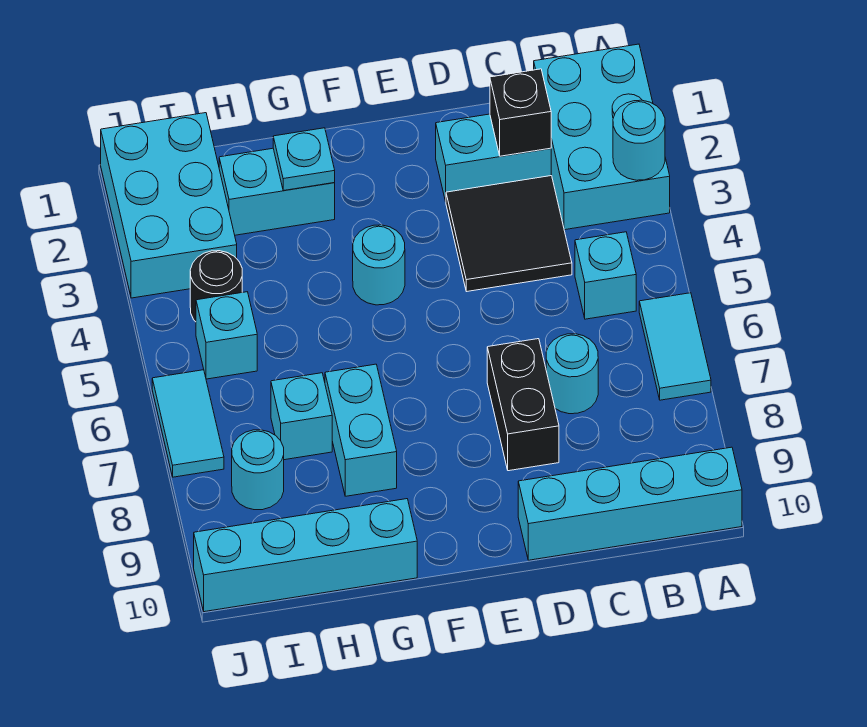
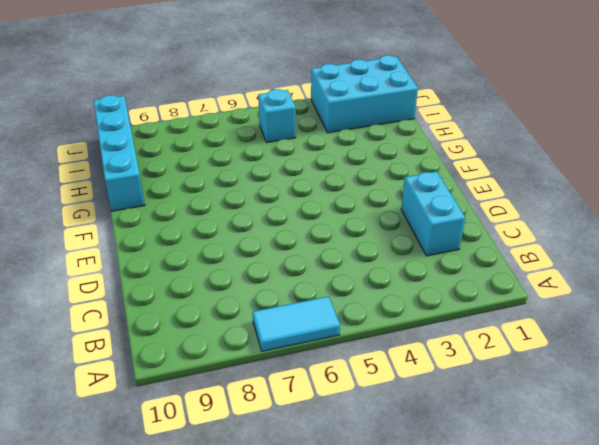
none -> cyan 2x3 brick [534,44,670,230]
none -> cyan 1x4 brick [518,447,742,560]
none -> cyan 1x1 brick [575,232,636,319]

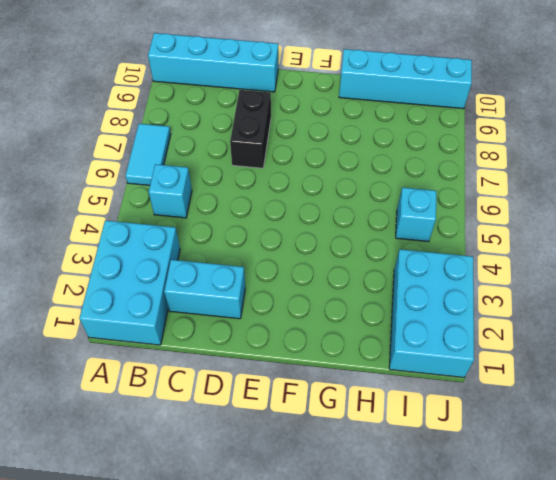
none -> black 2x2 tile [446,176,572,292]
none -> cyan 1x1 round brick [546,334,598,414]
none -> cyan 1x1 round brick [353,225,405,305]

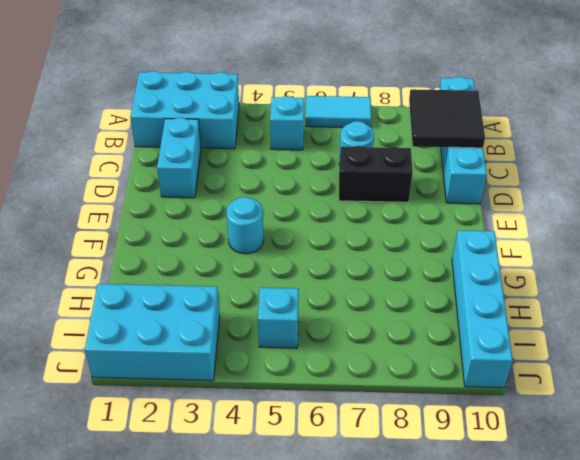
black 2x2 tile [409,89,485,148] -> black 2x2 tile moved to [446,176,572,292]
none -> cyan 1x2 brick [219,148,335,235]
none -> cyan 1x2 brick [325,364,397,496]
none -> cyan 1x1 brick [271,373,332,460]

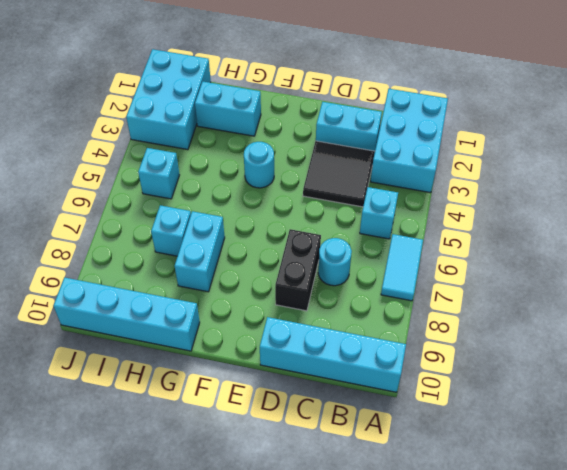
none -> black 1x1 round brick [190,251,242,322]
none -> cyan 1x1 round brick [232,430,284,510]
none -> cyan 1x2 tile [152,370,224,477]

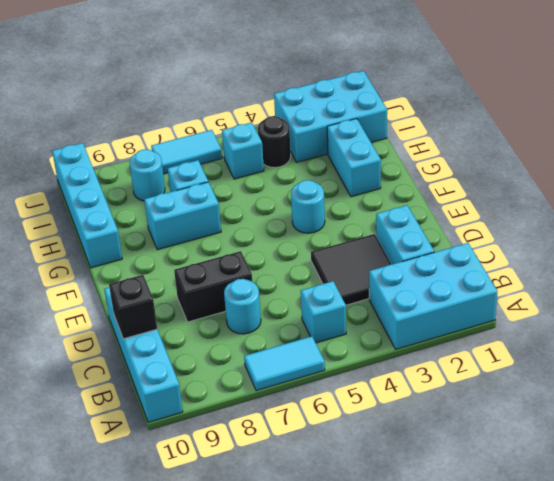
black 1x1 brick [109,275,157,339] -> black 1x1 brick moved to [490,69,551,156]
none -> cyan 1x1 round brick [613,100,665,180]
none -> cyan 1x1 plate [273,128,335,191]

